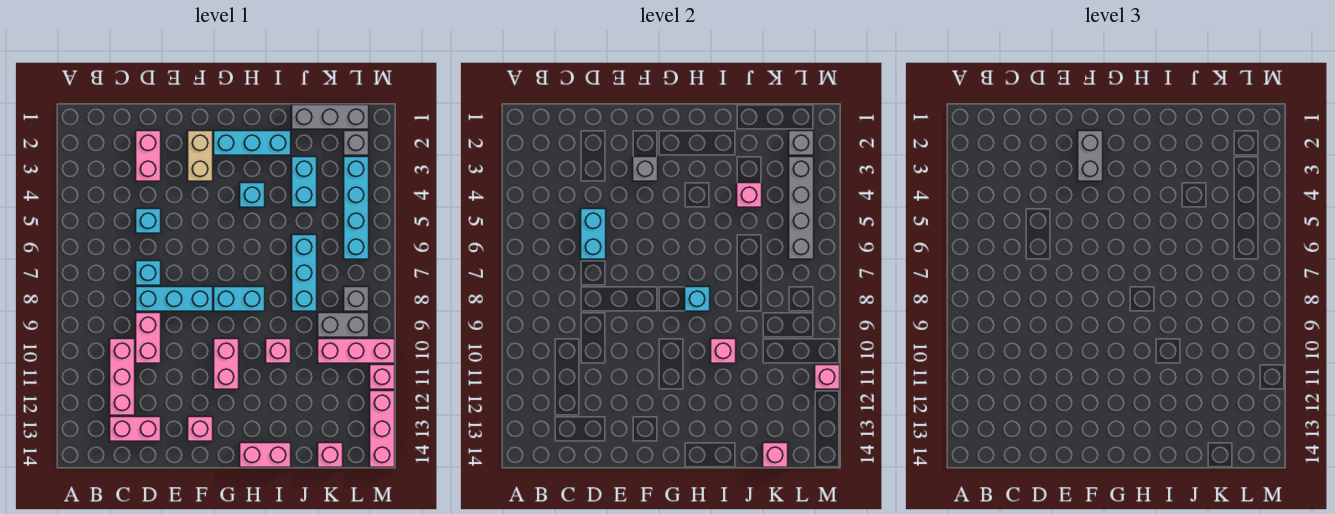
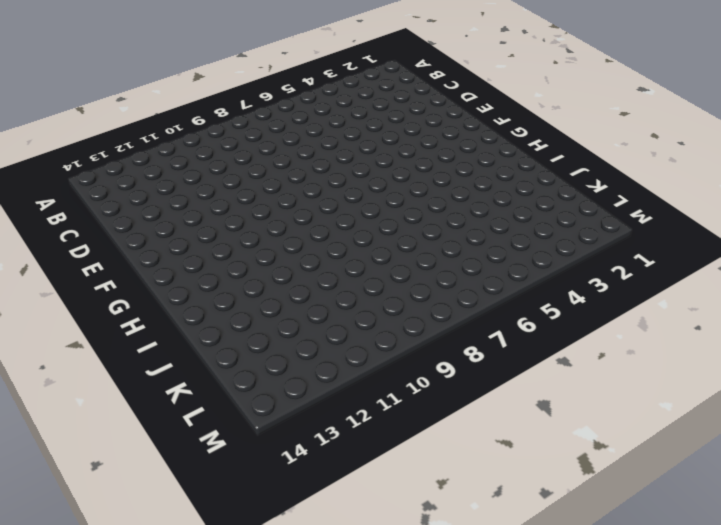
none -> pink 1x3 brick [110,339,135,415]
none -> pink 1x2 brick [110,417,161,441]
none -> pink 1x2 brick [136,131,161,181]
none -> cyan 1x1 brick [136,209,161,233]

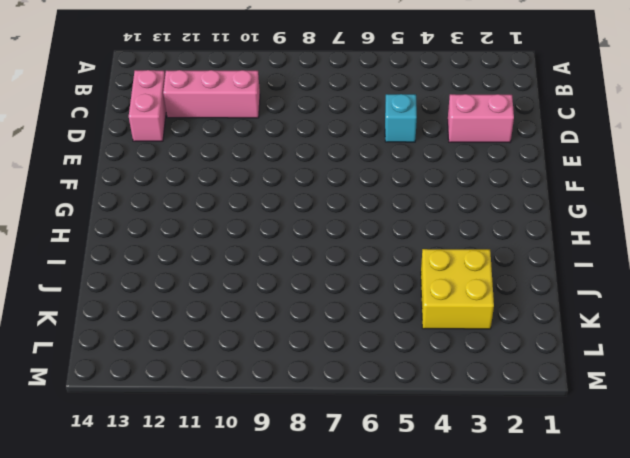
yellow 2x2 brick [421,249,494,329] -> cyan 1x2 brick [292,157,317,207]
none -> cyan 1x1 brick [136,261,161,285]
none -> cyan 1x3 brick [136,287,213,311]
none -> pink 1x2 brick [136,313,161,363]
none -> tan 1x2 brick [188,131,213,181]

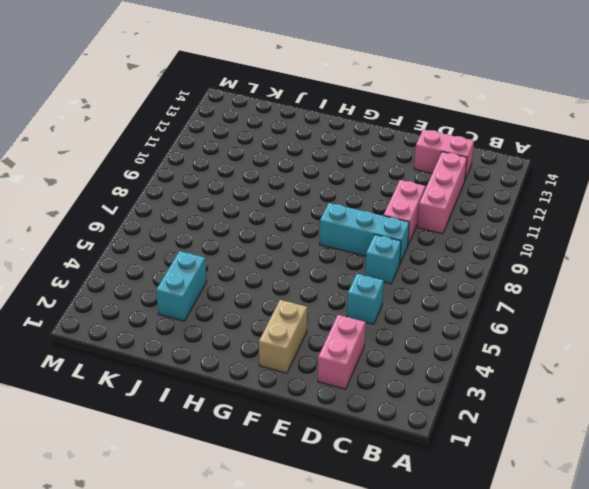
none -> pink 1x1 brick [188,417,213,441]
none -> cyan 1x3 brick [214,131,291,155]
none -> cyan 1x2 brick [214,287,265,311]
none -> pink 1x2 brick [214,339,239,389]

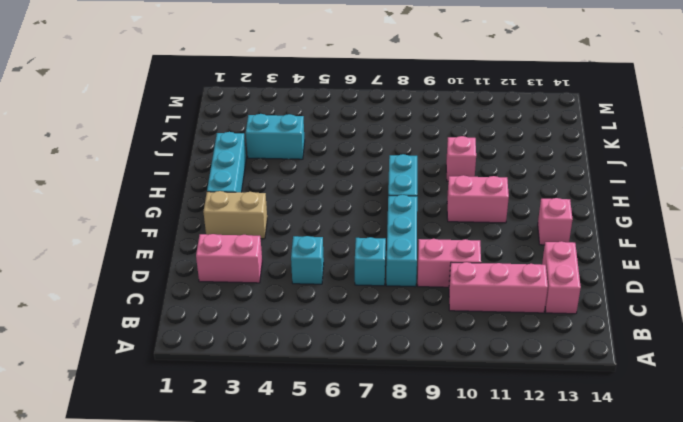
none -> cyan 1x1 brick [240,183,265,207]
none -> pink 1x2 brick [240,443,291,467]
none -> grey 1x3 brick [292,105,369,129]
none -> cyan 1x3 brick [292,235,317,311]

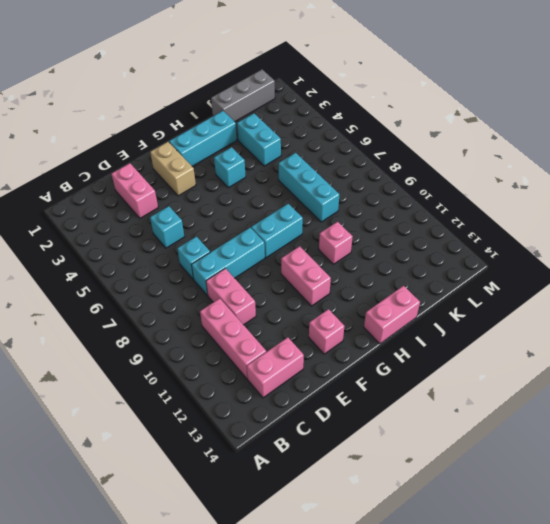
none -> grey 1x2 brick [318,313,369,337]
none -> pink 1x3 brick [318,339,395,363]
none -> pink 1x1 brick [318,443,343,467]
none -> grey 1x1 brick [344,131,369,155]

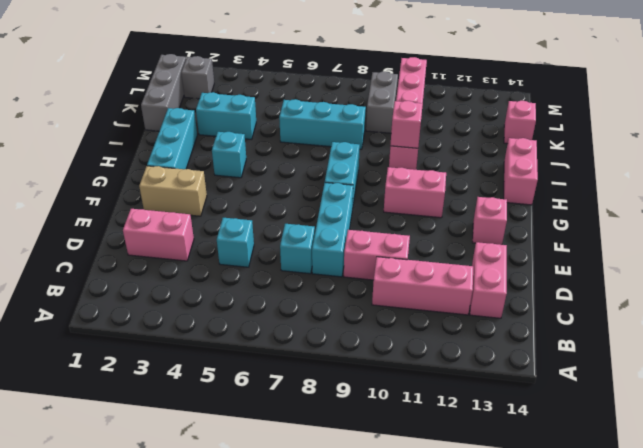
none -> cyan 1x4 brick [344,157,369,259]
none -> grey 1x1 brick [344,287,369,311]
none -> pink 1x1 brick [370,365,395,389]
none -> pink 1x3 brick [370,391,395,467]

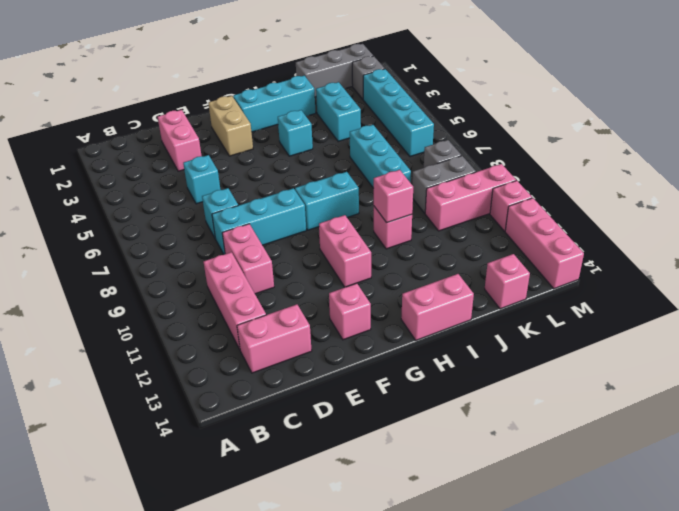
none -> cyan 1x2 brick [581,209,606,259]
none -> grey 1x1 brick [633,157,658,181]
none -> cyan 1x1 brick [685,287,710,311]
none -> pink 1x1 brick [737,183,762,207]

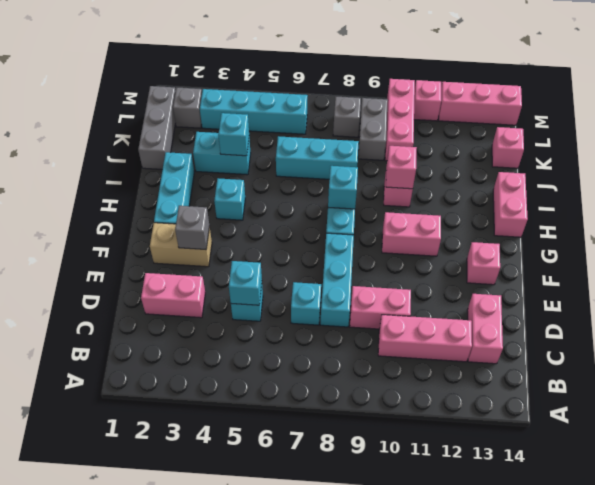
cyan 1x1 brick [229,261,262,305] -> cyan 1x2 brick [581,209,606,259]
cyan 1x1 brick [218,113,249,156] -> pink 1x1 brick [737,183,762,207]
none -> pink 1x1 brick [763,443,788,467]
none -> grey 1x1 brick [789,131,814,155]
none -> grey 1x4 brick [789,157,814,259]
none -> pink 1x1 brick [815,365,840,389]

